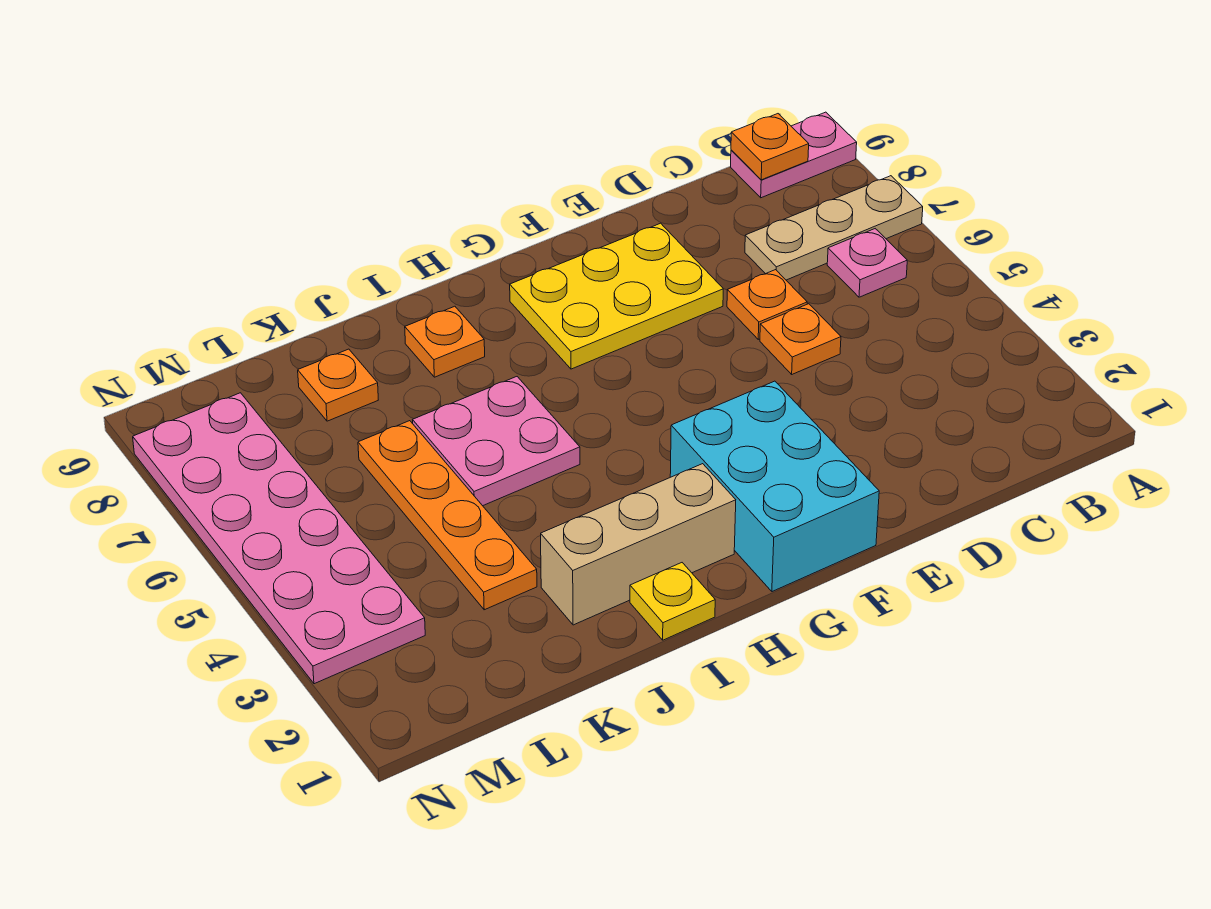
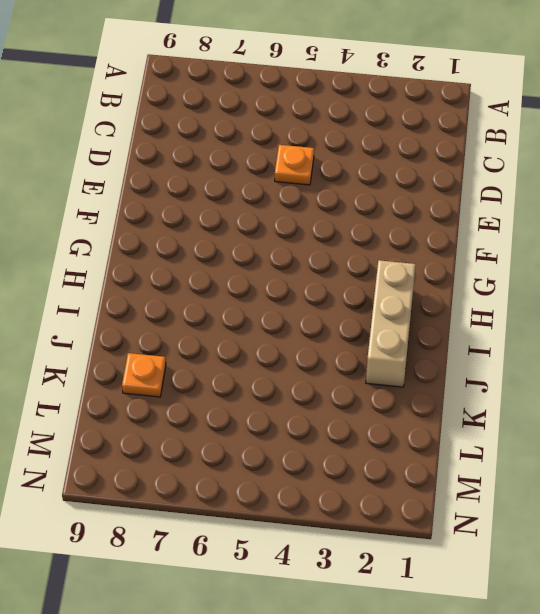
none -> tan 1x3 plate [745,176,923,280]
none -> pink 1x2 plate [731,112,857,198]
none -> pink 1x1 plate [827,229,907,297]

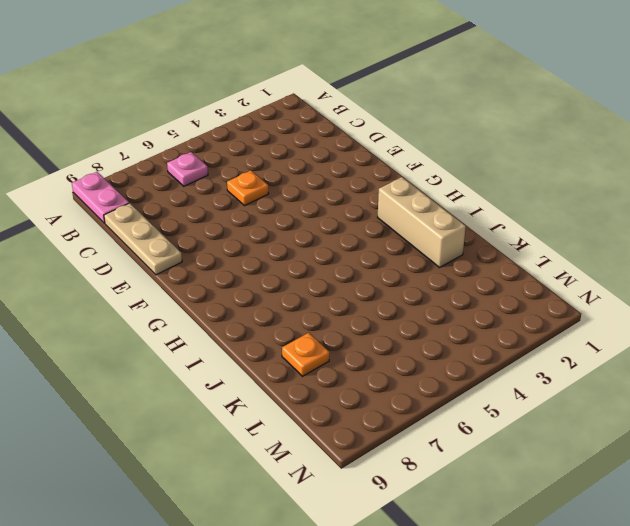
tan 1x3 plate [104,203,182,275] -> tan 1x3 plate moved to [745,176,923,280]
none -> orange 1x1 plate [727,270,807,339]
none -> yellow 2x3 plate [510,223,723,369]
none -> cyan 2x3 brick [670,381,879,592]

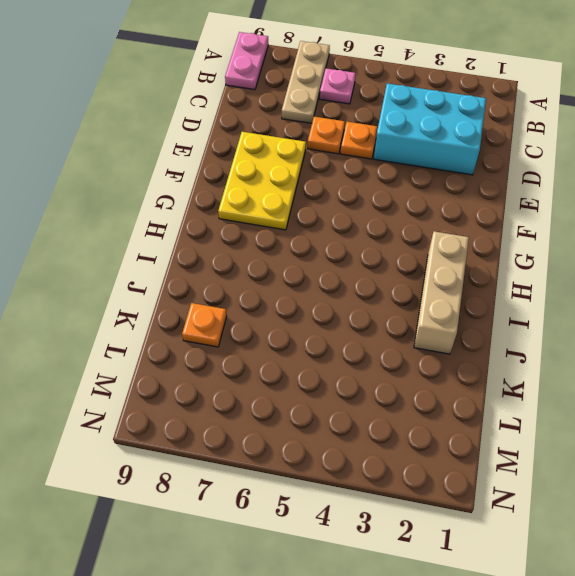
cyan 2x3 brick [374,83,486,175] -> cyan 2x3 brick moved to [670,381,879,592]
none -> yellow 1x1 plate [630,563,715,640]
none -> pink 2x2 plate [413,377,580,506]
none -> orange 1x1 plate [405,306,485,377]

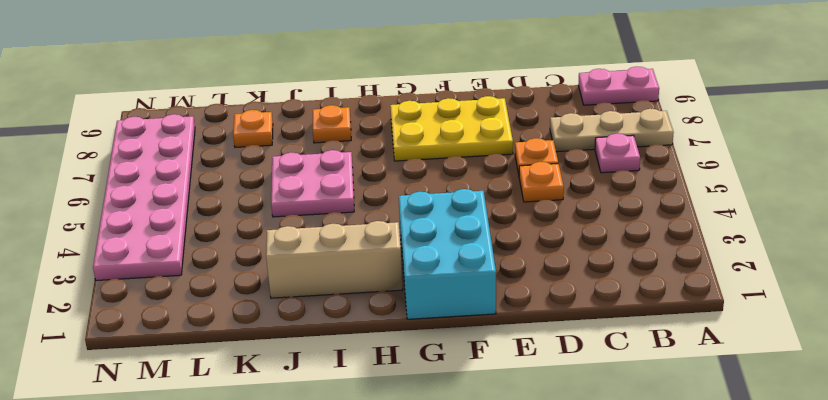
none -> yellow 1x1 plate [630,563,715,640]
none -> orange 1x4 plate [358,421,537,610]
none -> orange 1x1 plate [731,114,809,180]

